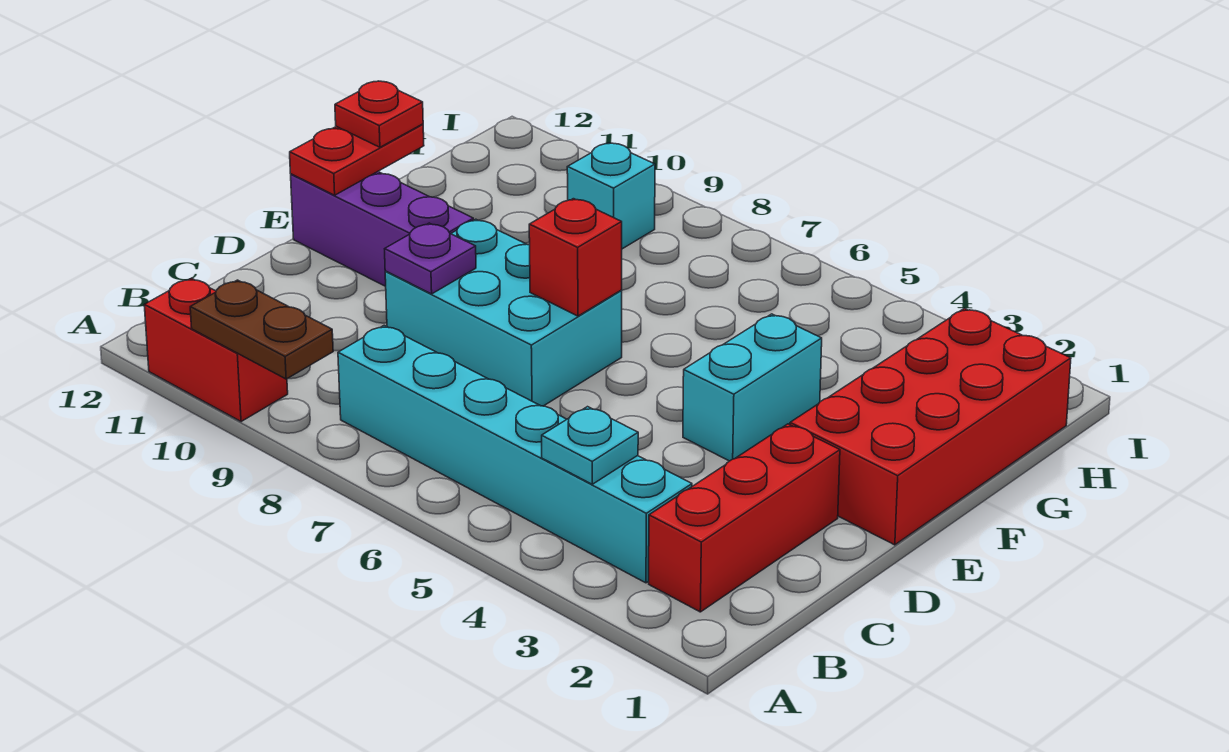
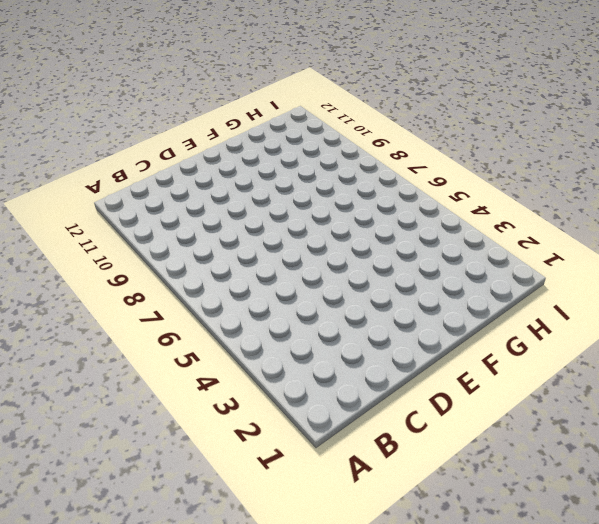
none -> red 1x2 brick [144,278,288,422]
none -> red 1x3 brick [649,424,840,612]
none -> cyan 1x6 brick [338,325,692,583]

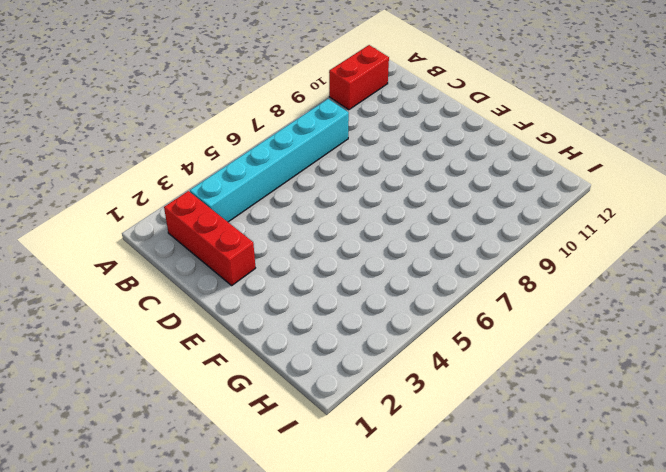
none -> cyan 2x3 brick [385,219,622,406]
none -> red 2x4 brick [790,308,1071,545]
none -> cyan 1x2 brick [683,314,822,461]

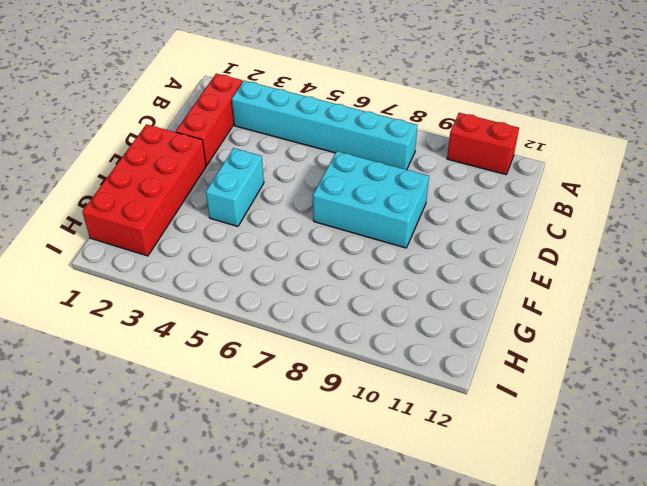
none -> purple 1x3 brick [291,172,474,286]
none -> cyan 1x1 brick [567,143,655,249]
none -> brown 1x2 plate [190,280,333,379]

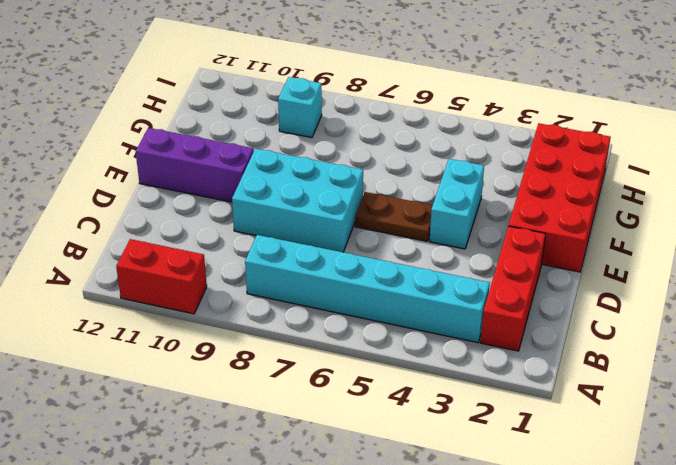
brown 1x2 plate [355,192,433,241] -> brown 1x2 plate moved to [190,280,333,379]
none -> cyan 1x1 plate [542,407,638,484]
none -> purple 1x1 plate [385,223,476,294]
none -> red 1x1 brick [529,199,622,316]

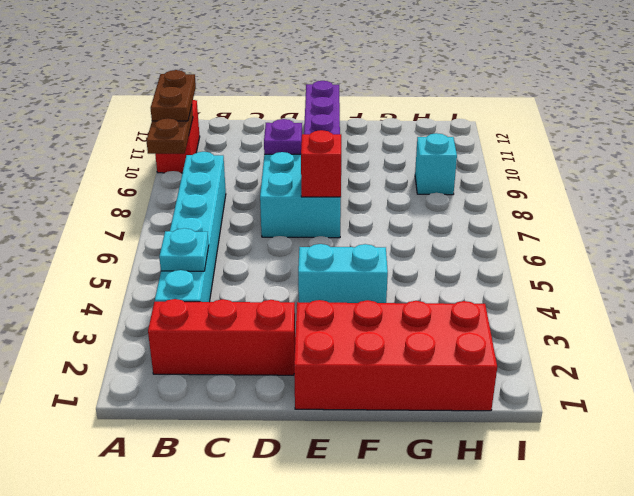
brown 1x2 plate [151,70,196,121] -> none
none -> red 1x2 plate [290,124,424,195]
none -> red 1x1 plate [335,81,423,147]

